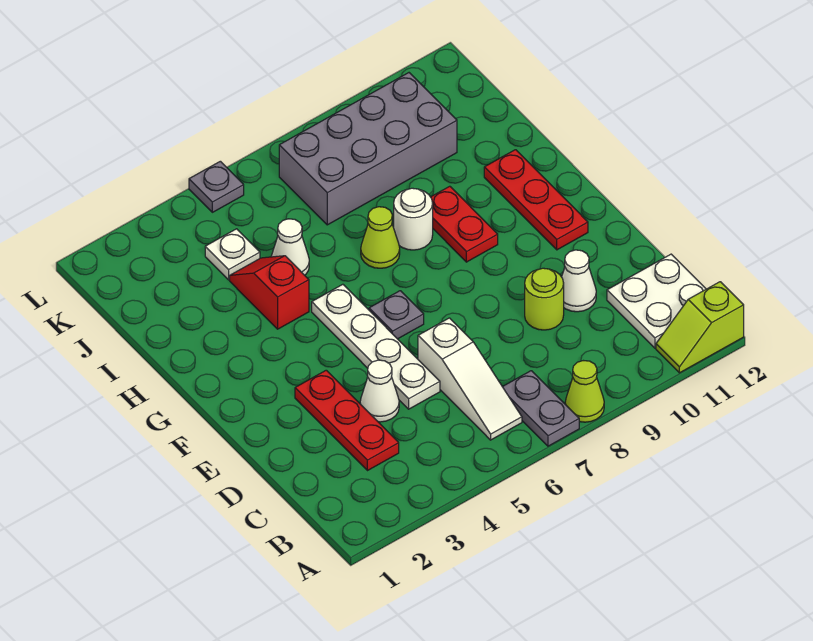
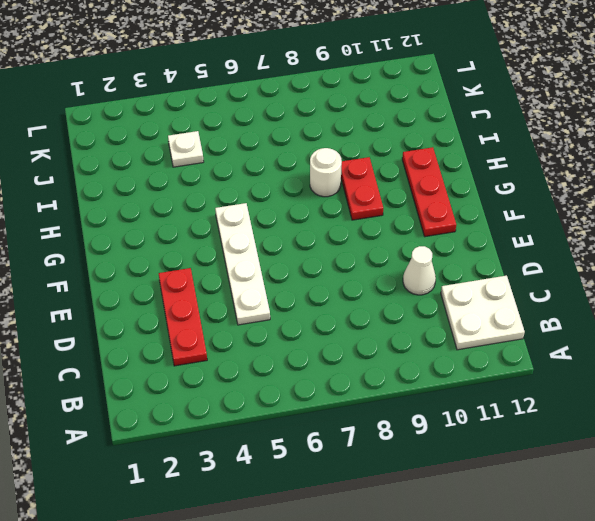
none -> grey 1x2 plate [503,371,579,446]
none -> lime 1x1 cone [565,361,604,422]
none -> lime 1x2 slope [656,282,744,373]

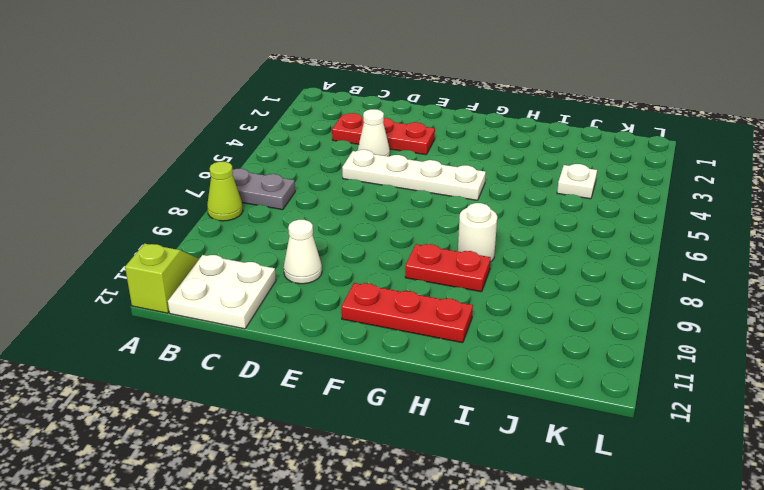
none -> white 1x3 slope [418,318,522,440]
none -> lime 1x1 round brick [525,268,564,330]
none -> grey 1x1 plate [369,291,424,339]

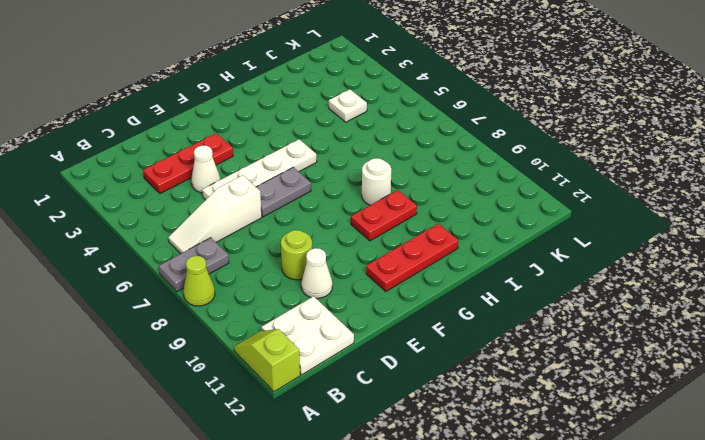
grey 1x2 plate [256,167,311,217] -> grey 1x1 plate [369,291,424,339]
none -> red 1x2 slope [230,256,309,329]
none -> lime 1x1 cone [361,207,400,268]
none -> white 1x1 cone [271,219,309,275]

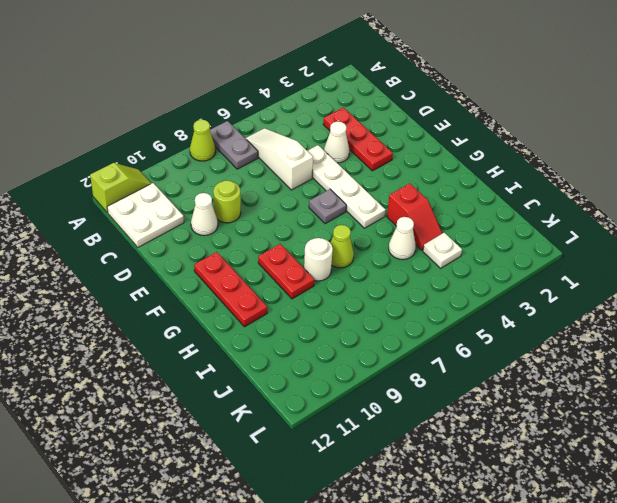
none -> grey 2x4 brick [279,73,457,225]
none -> grey 1x1 plate [189,161,244,212]

